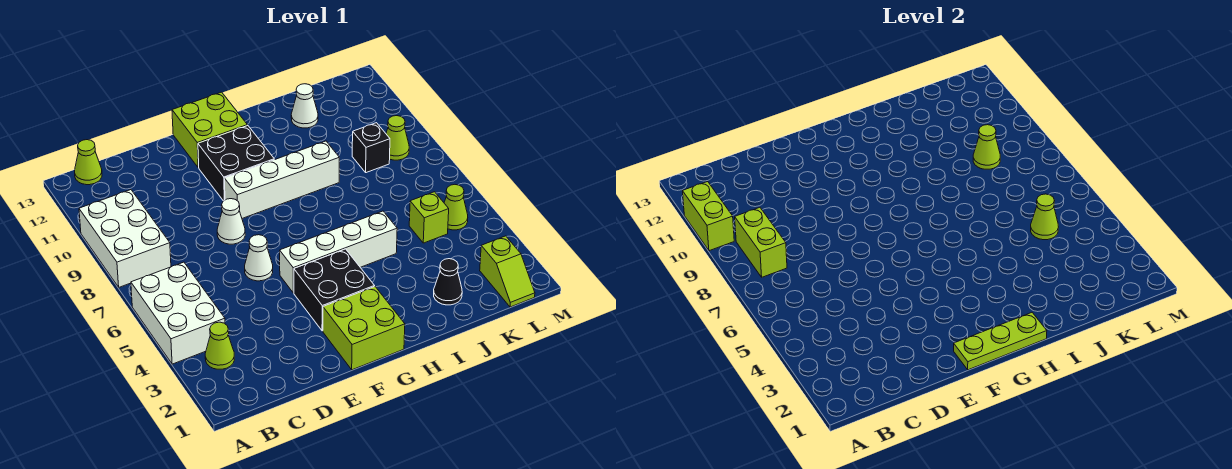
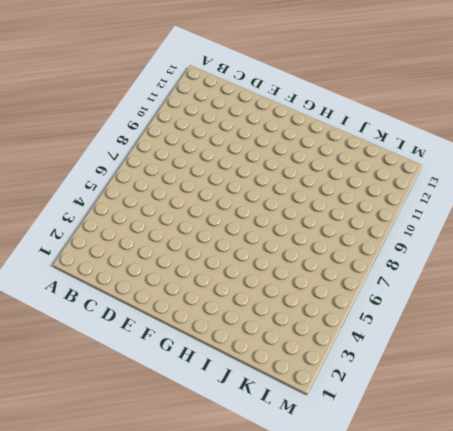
none -> white 2x3 brick [131,262,225,364]
none -> white 2x3 brick [79,190,171,287]
none -> lime 1x1 cone [205,322,234,369]

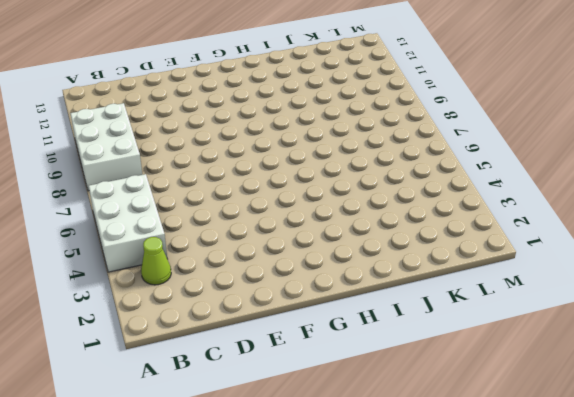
none -> lime 1x1 cone [75,140,102,185]
none -> white 1x1 cone [245,235,273,281]
none -> white 1x1 cone [217,199,245,244]

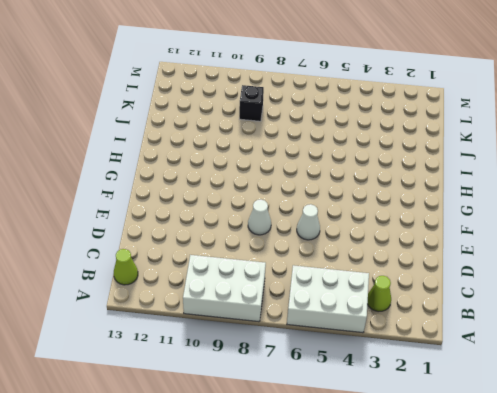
none -> lime 2x2 brick [323,287,405,370]
none -> black 2x2 brick [294,249,374,331]
none -> white 1x4 brick [280,211,397,293]

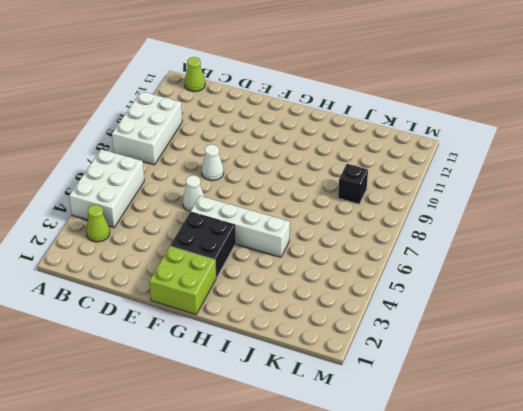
none -> white 1x4 brick [224,141,339,218]
none -> black 2x2 brick [198,126,274,201]
none -> lime 2x2 brick [172,92,247,167]

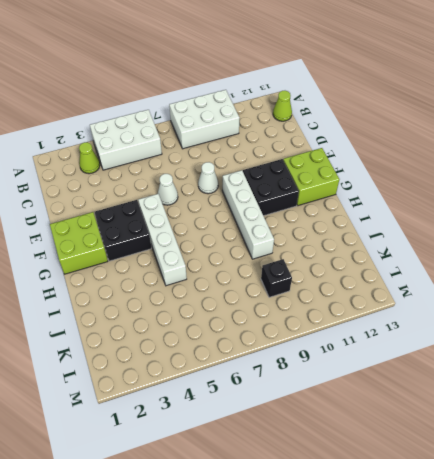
none -> black 1x1 cone [434,259,462,305]
none -> white 1x1 cone [291,84,318,128]
none -> lime 1x1 brick [409,192,449,243]

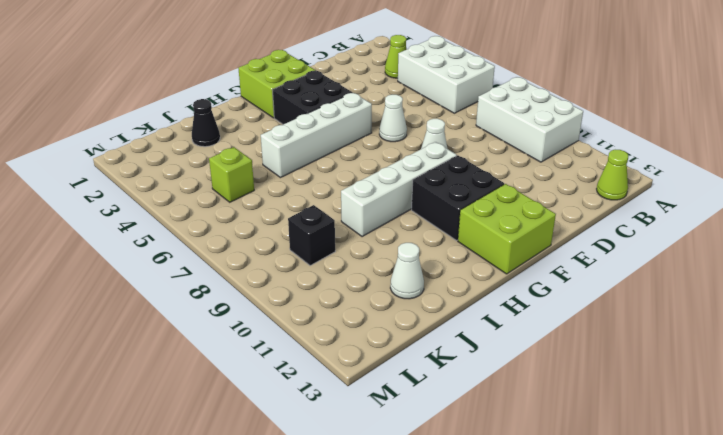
none -> lime 1x2 slope [480,236,535,307]
none -> lime 1x1 cone [444,185,468,230]
none -> lime 1x1 cone [386,116,409,160]

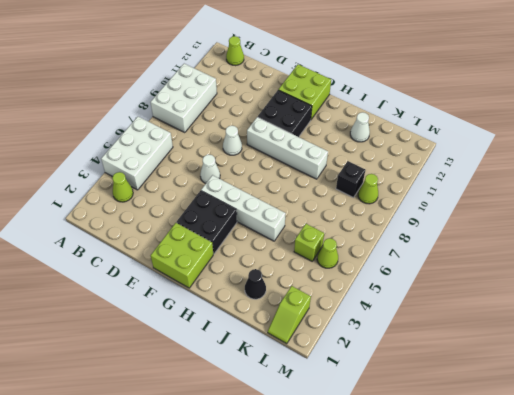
none -> lime 1x2 brick [683,182,734,251]
none -> lime 1x2 brick [735,207,787,277]
none -> lime 1x3 plate [954,313,1047,370]

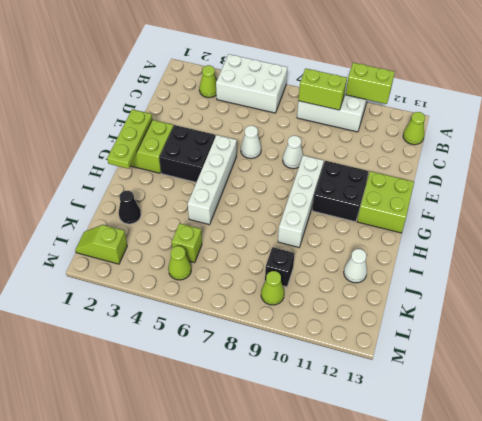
none -> lime 1x1 cone [1031,194,1058,240]
none -> lime 1x1 cone [973,125,1000,169]

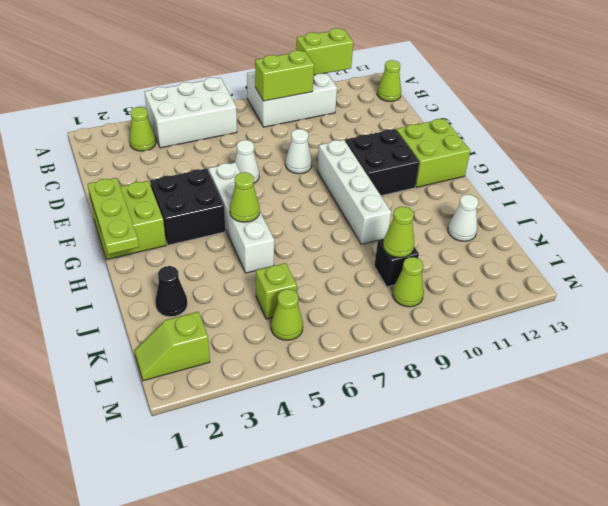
lime 1x1 cone [230,172,260,222] -> lime 1x1 cone moved to [1031,194,1058,240]

